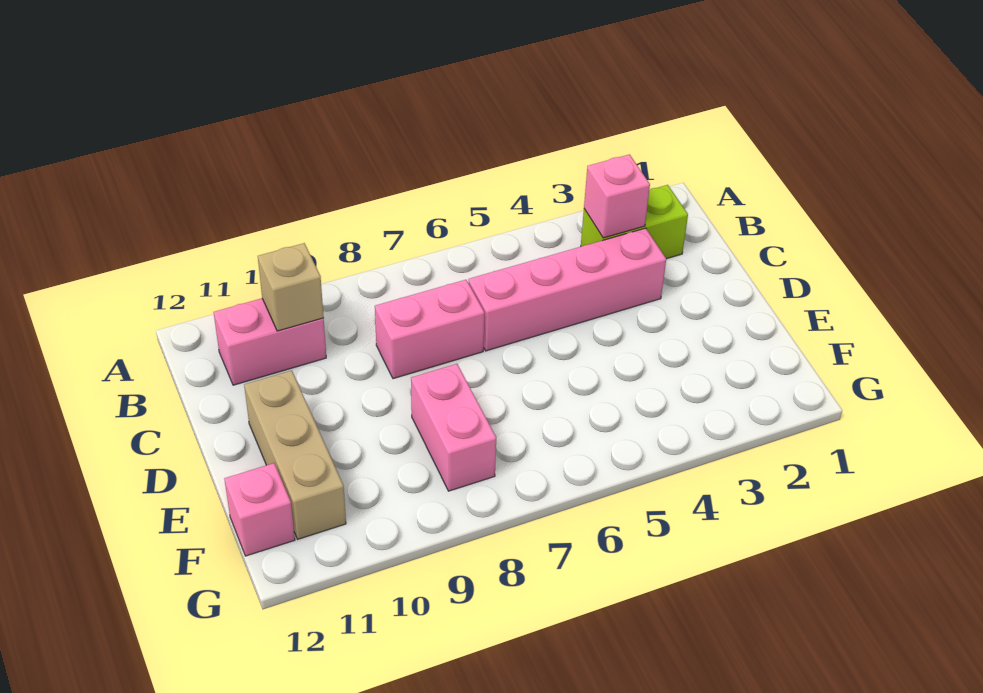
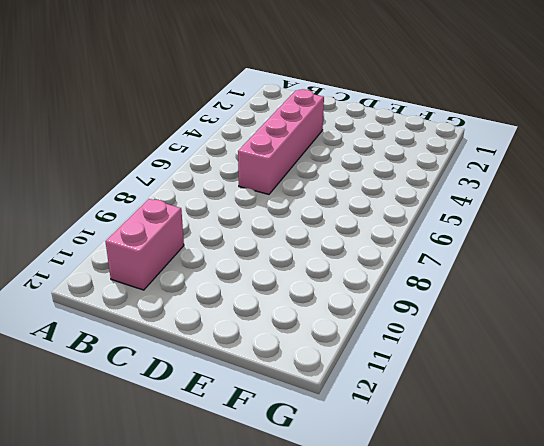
none -> lime 1x2 brick [581,185,688,259]
none -> pink 1x2 brick [375,280,484,379]

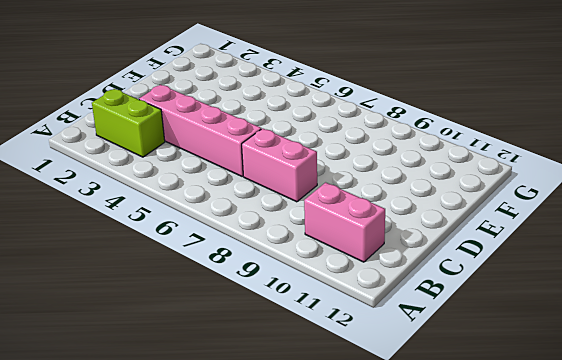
none -> tan 1x3 brick [244,370,346,539]
none -> pink 1x2 brick [411,364,496,491]

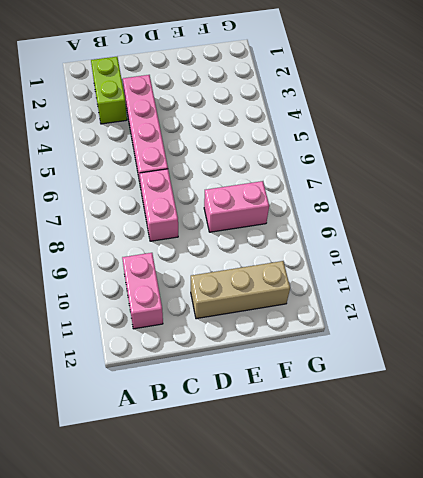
none -> pink 1x1 brick [224,463,295,556]
none -> pink 1x1 brick [584,154,650,238]

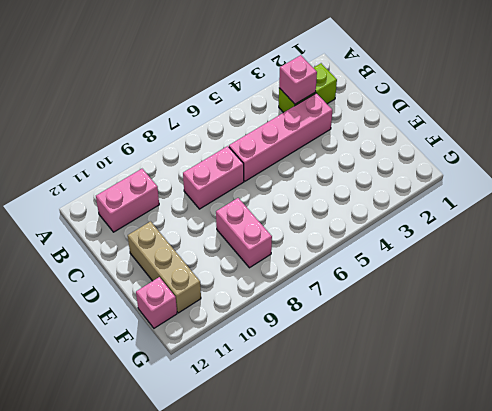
none -> tan 1x1 brick [258,243,324,331]

